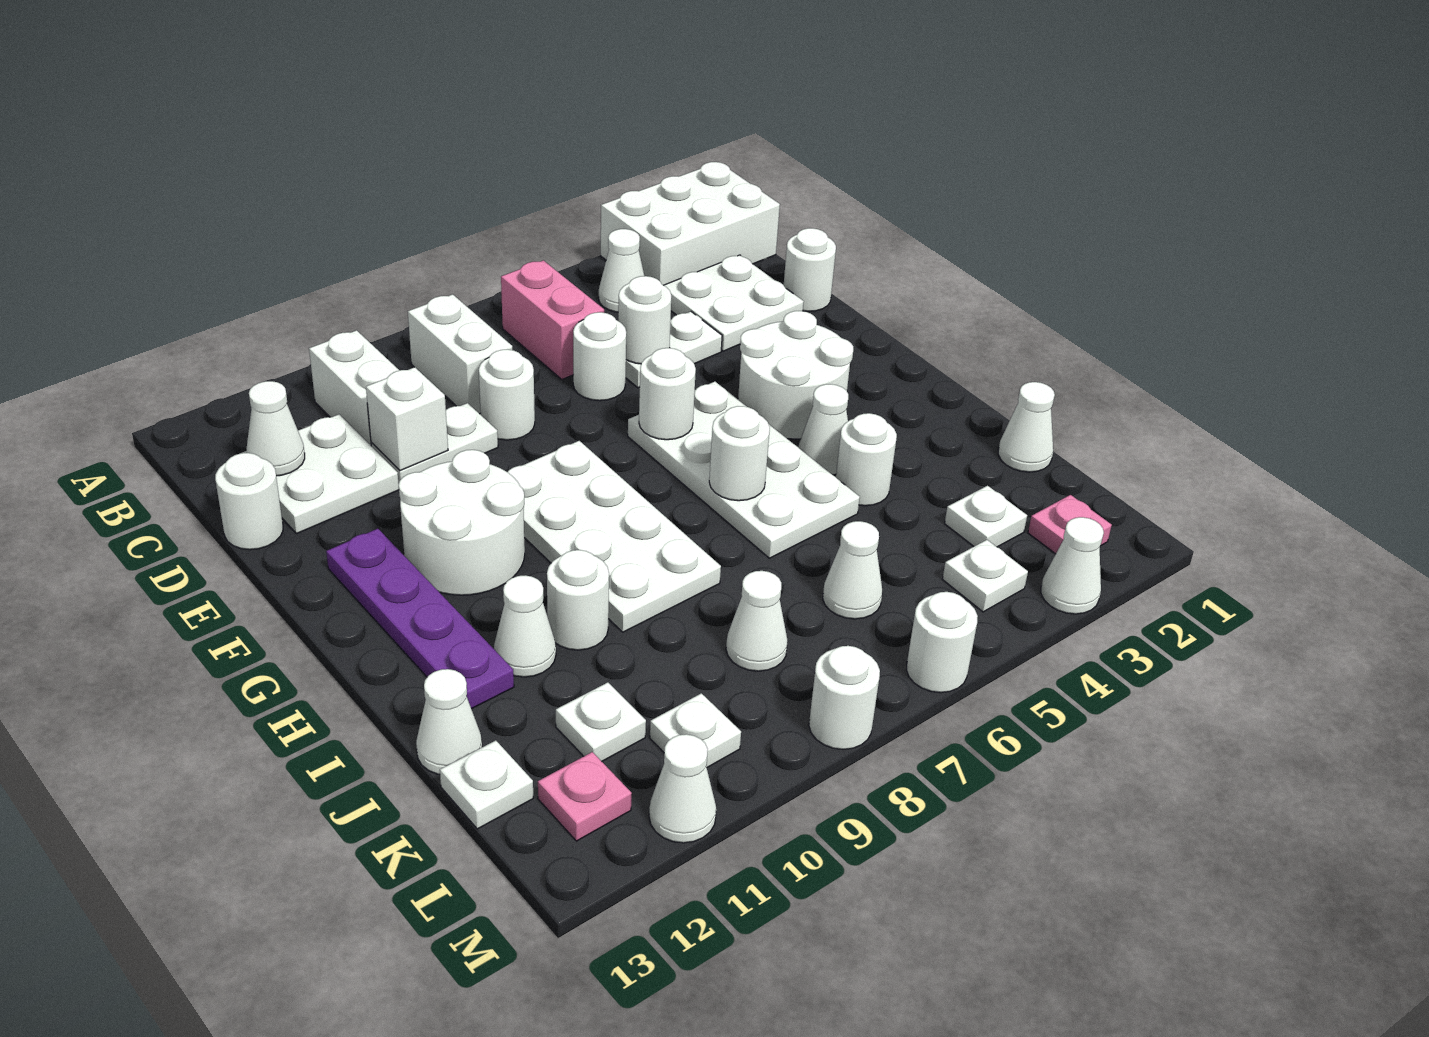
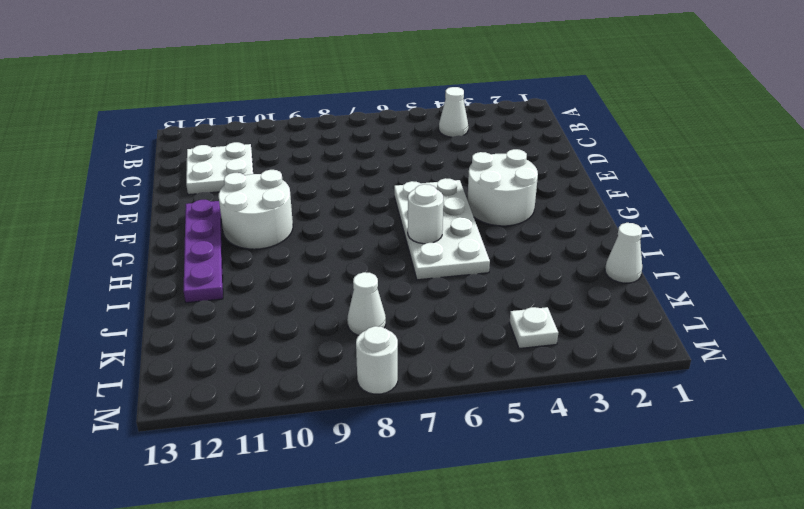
none -> white 2x3 brick [601,162,780,285]
none -> pink 1x2 brick [501,260,604,379]
none -> white 1x2 brick [408,294,512,414]
none -> white 1x2 brick [309,330,399,445]

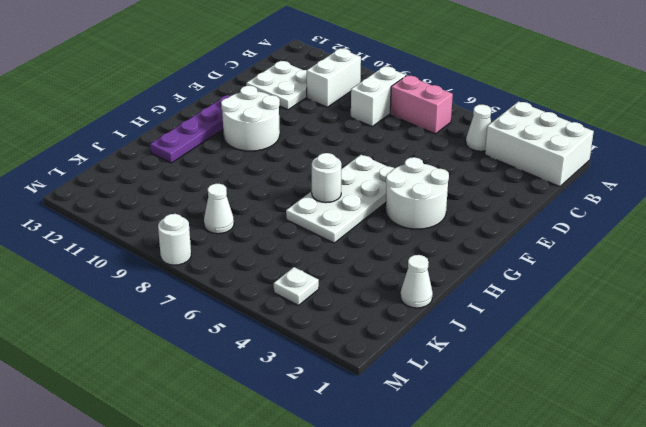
pink 1x2 brick [390,75,453,134] -> pink 1x2 brick turned to [501,260,604,379]
none -> white 2x2 plate [664,255,804,351]
none -> white 1x1 round brick [784,228,836,311]
none -> white 1x2 plate [626,312,722,388]
none -> white 1x1 round brick [573,312,626,401]

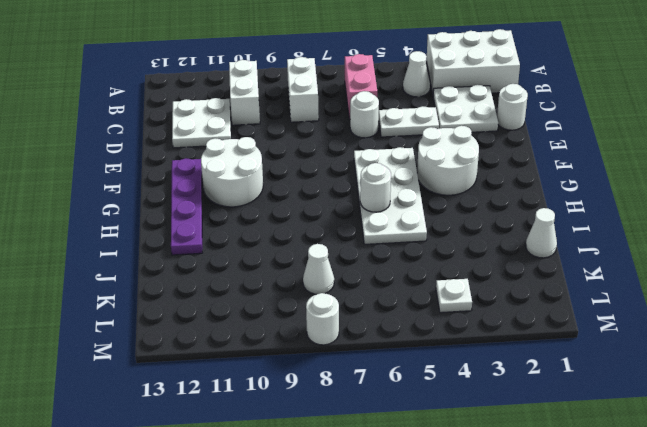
none -> white 1x1 round brick [479,349,535,440]
none -> white 1x2 plate [371,403,498,483]
none -> white 1x1 round brick [215,453,283,550]
none -> white 2x4 plate [508,441,721,632]

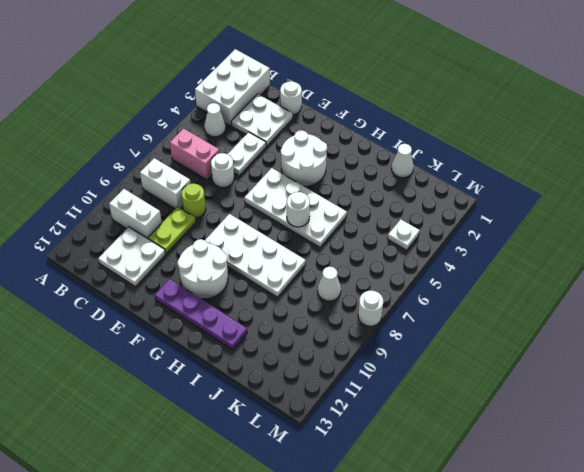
lime 1x1 round brick [181,184,206,218] -> white 1x1 round brick [479,349,535,440]
lime 1x2 plate [148,207,196,254] -> white 1x2 plate [371,403,498,483]
none -> white 1x1 round brick [215,453,283,550]
none -> white 1x1 cone [798,384,848,475]
none -> white 1x1 round brick [836,413,897,506]
none -> white 1x1 round brick [547,550,609,650]

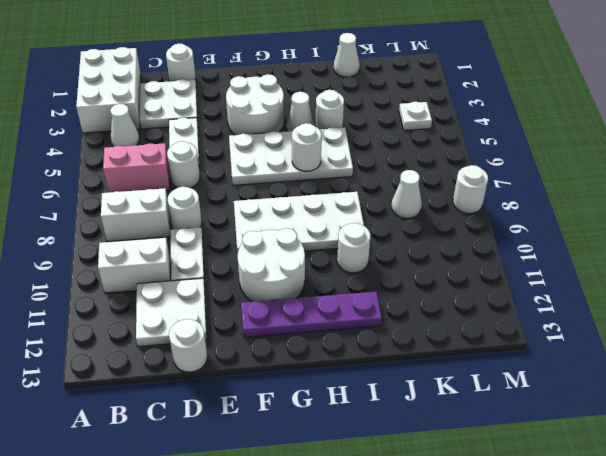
none -> white 1x1 cone [494,575,556,677]
none -> white 1x1 cone [416,669,482,774]
none -> white 1x1 plate [945,486,1027,547]
none -> white 1x1 cone [823,521,882,619]

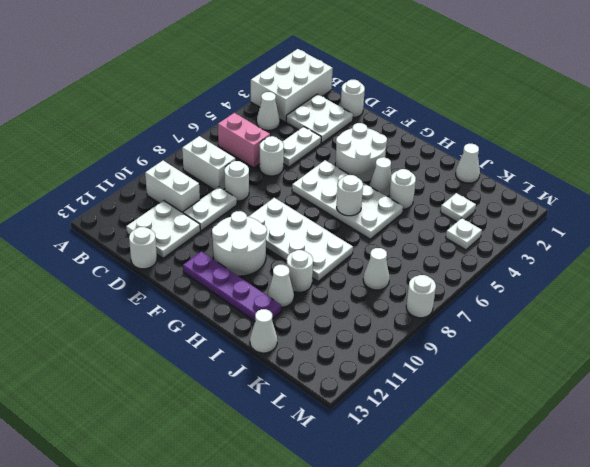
none -> white 1x1 cone [823,521,882,619]
none -> white 1x1 plate [556,682,646,761]
none -> white 1x1 plate [440,740,533,829]
none -> pink 1x1 plate [1028,495,1112,554]

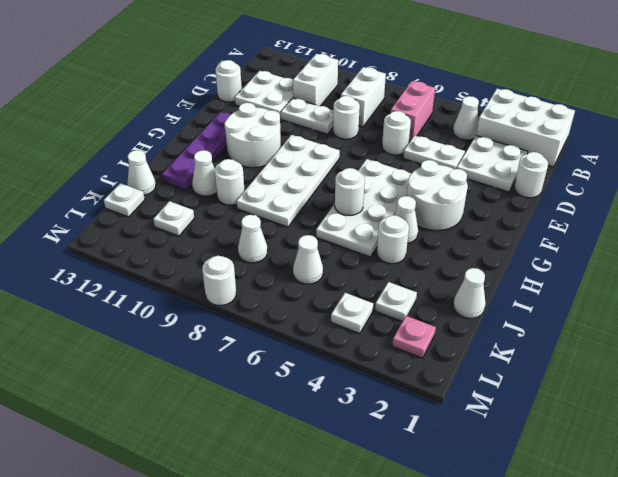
none -> white 1x1 plate [650,693,741,767]
none -> pink 1x1 plate [538,752,632,841]
none -> white 1x1 cone [1041,517,1104,614]
none -> white 1x1 round brick [907,592,978,693]

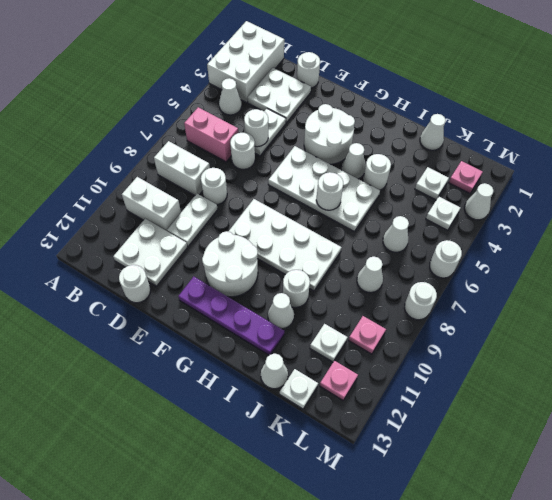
pink 1x1 plate [349,316,386,354] -> white 1x1 plate [650,693,741,767]
none -> white 1x1 cone [649,734,716,843]
none -> white 1x1 cone [247,381,305,476]
none -> white 1x1 brick [366,367,448,471]
none -> white 1x1 round brick [639,348,696,440]

